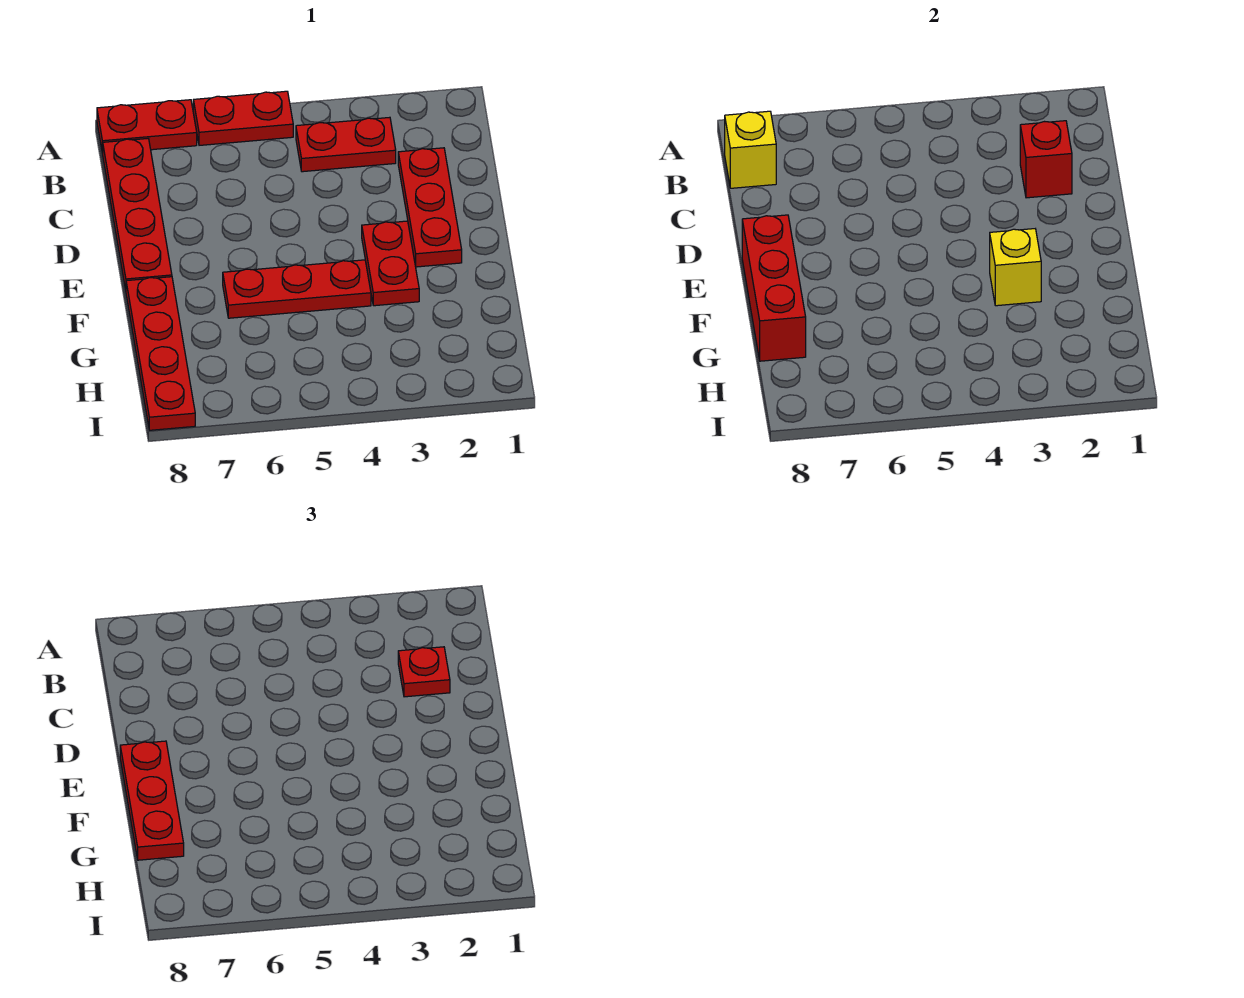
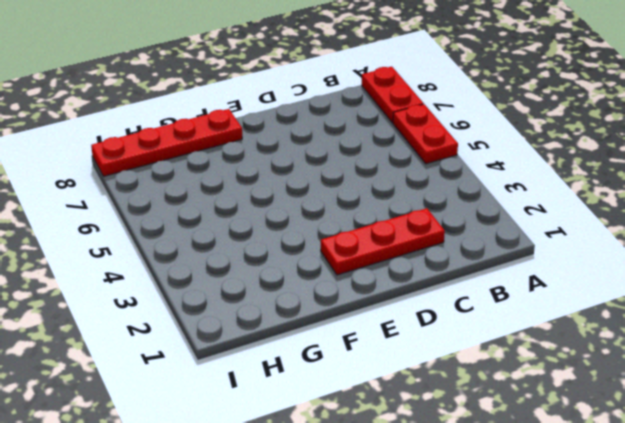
none -> red 1x2 plate [296,117,396,172]
none -> red 1x4 plate [103,139,172,290]
none -> red 1x2 plate [362,221,419,306]

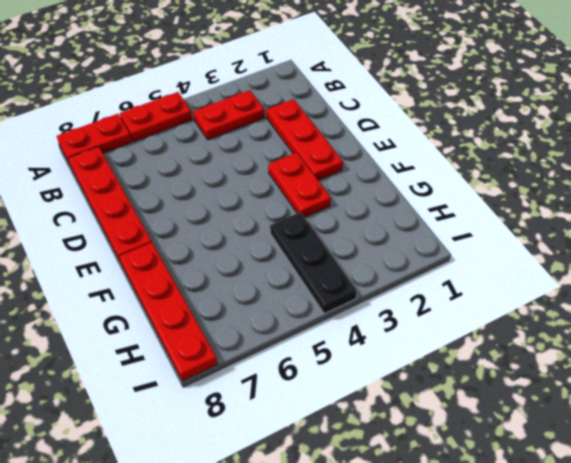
black 1x3 plate [270,212,357,314] -> none
none -> red 1x3 plate [223,260,371,318]
none -> yellow 1x1 brick [725,111,776,188]
none -> red 1x1 brick [1020,121,1072,198]

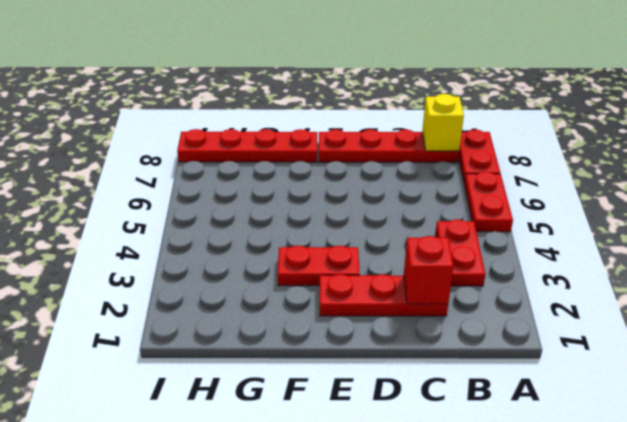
none -> red 1x3 plate [223,260,371,318]
none -> red 1x3 brick [742,215,806,361]
none -> yellow 1x1 brick [990,229,1041,306]

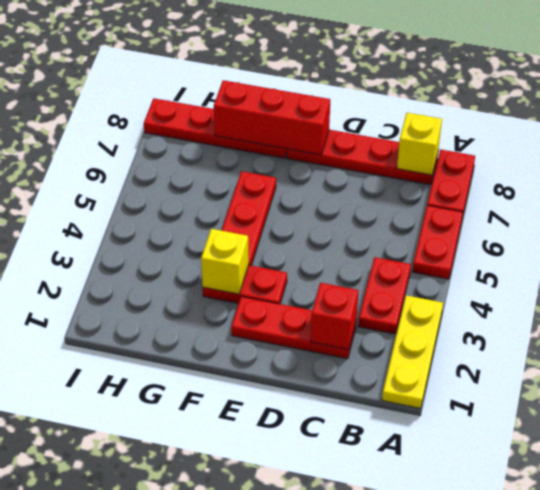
yellow 1x3 plate [382,295,443,408] -> none
none -> red 1x1 plate [398,647,450,697]
none -> red 1x3 plate [120,741,184,860]

